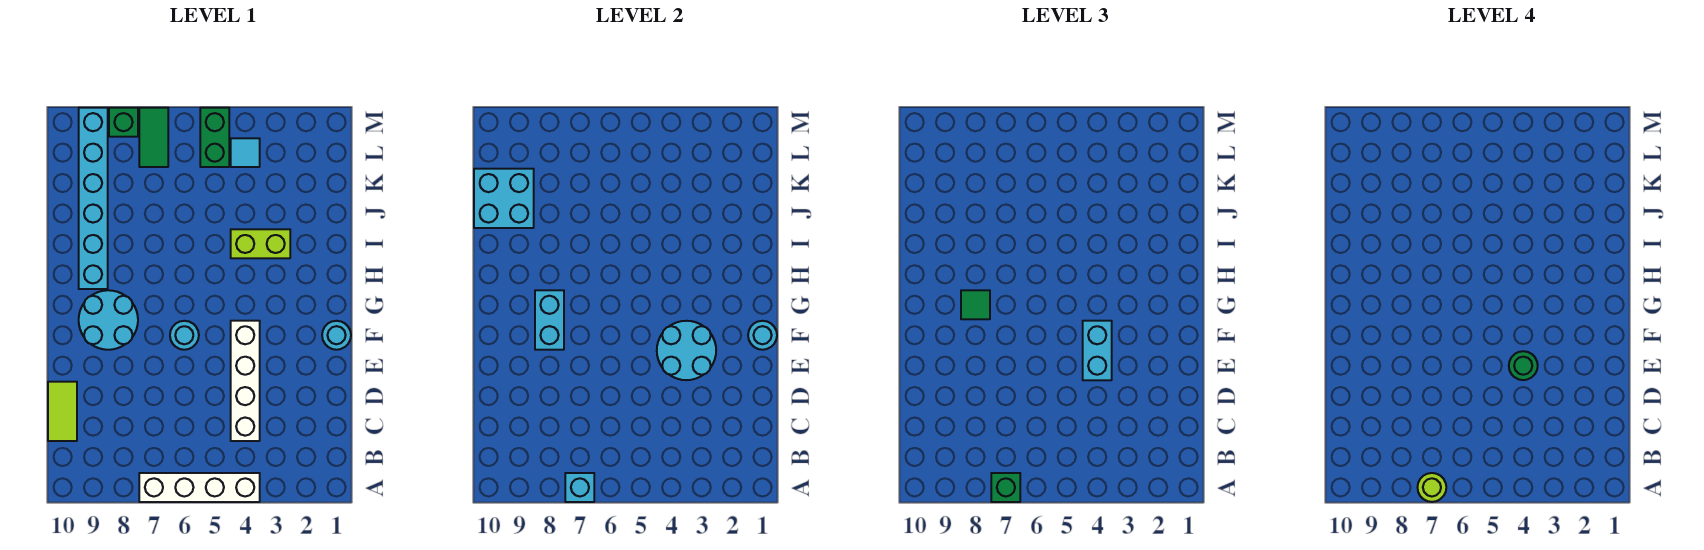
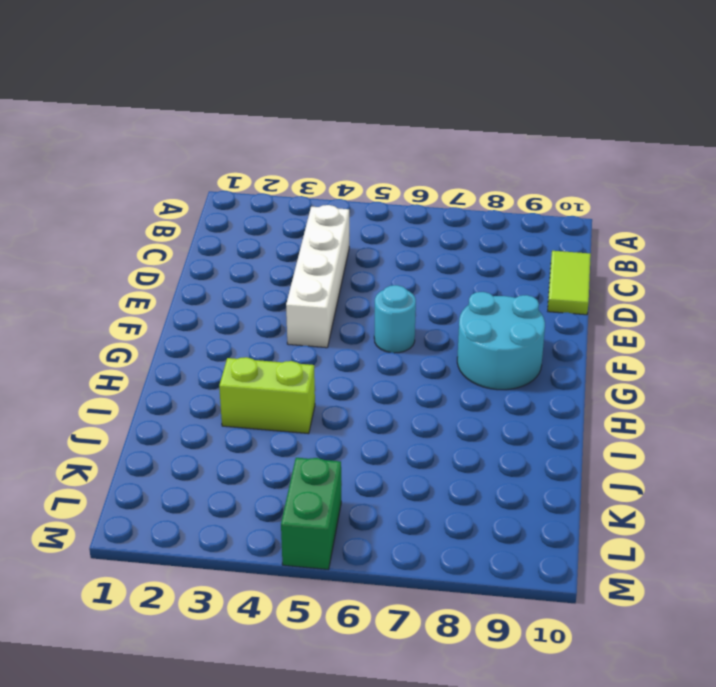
none -> white 1x4 brick [139,473,260,502]
none -> cyan 1x1 round brick [322,321,351,350]
none -> cyan 1x6 brick [79,108,108,289]

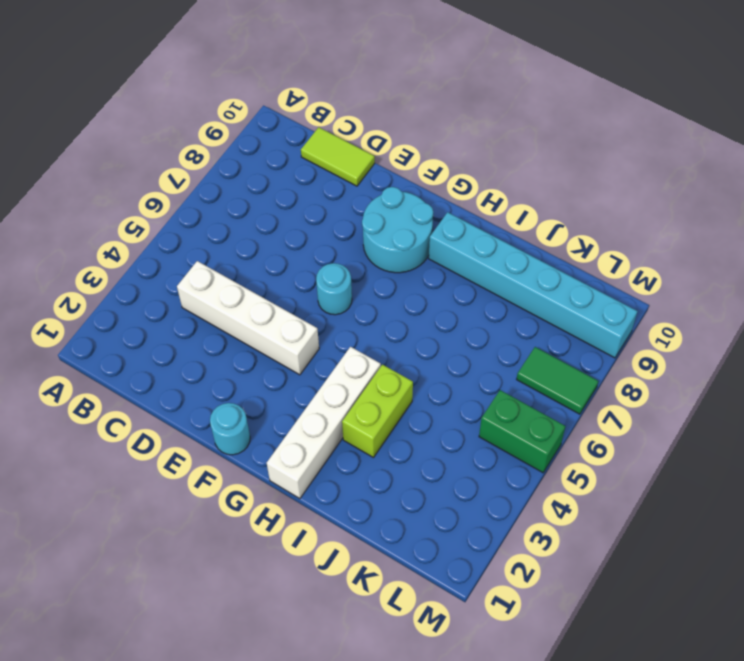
white 1x4 brick [267,347,381,499] -> white 1x4 brick moved to [139,473,260,502]
none -> cyan 1x1 tile [231,138,260,167]
none -> green 1x1 brick [109,108,138,137]
none -> cyan 1x1 brick [565,473,594,502]

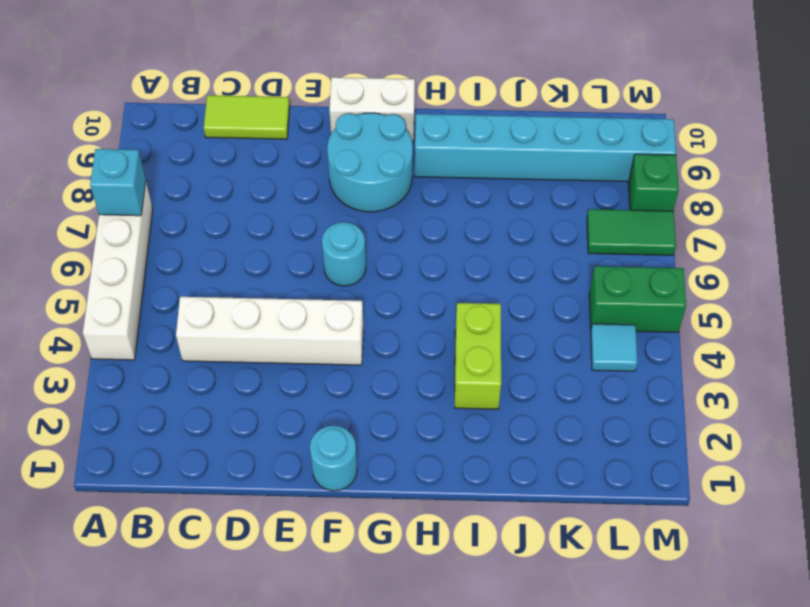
white 1x2 brick [330,77,415,142] -> none
none -> cyan 2x2 round brick [657,321,716,380]
none -> cyan 1x1 round brick [748,321,777,350]
none -> cyan 1x2 brick [535,290,564,350]

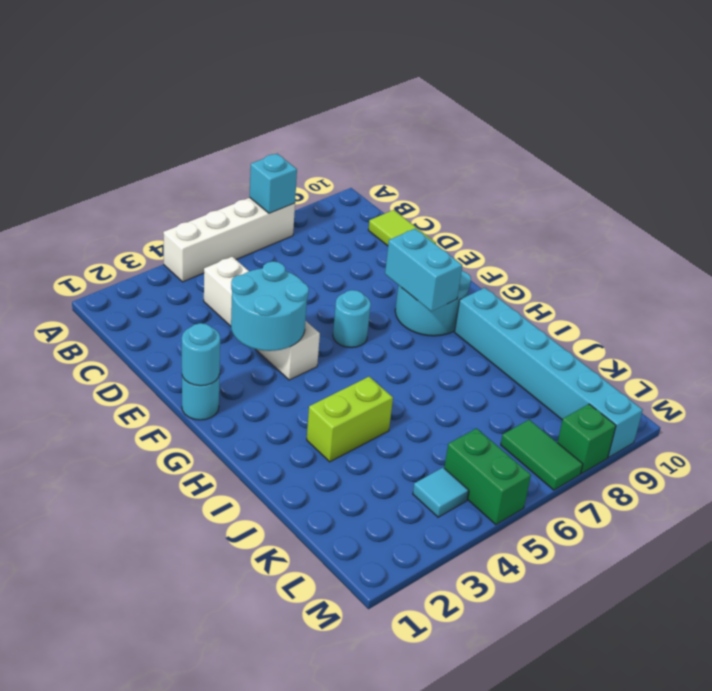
none -> cyan 2x2 brick [474,169,534,228]
none -> green 1x1 brick [991,473,1020,502]
none -> cyan 1x2 brick [1083,321,1112,380]

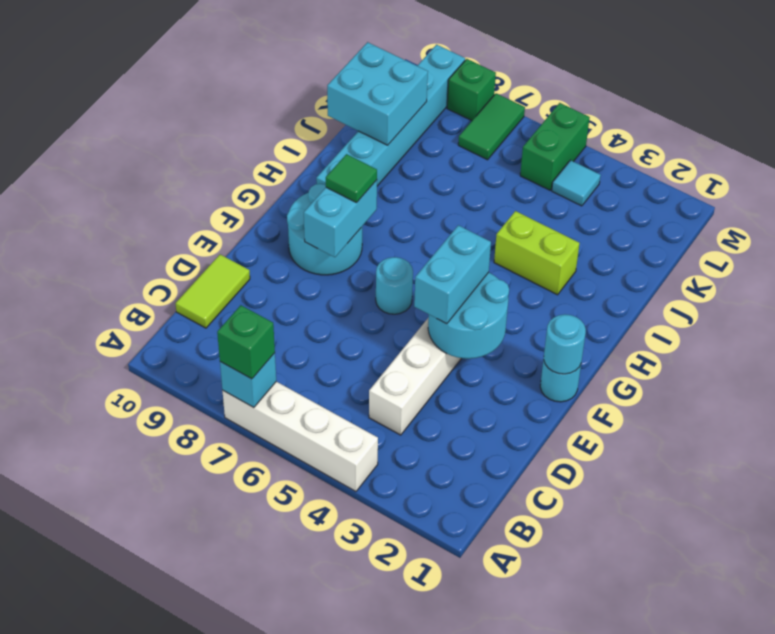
none -> lime 1x1 round brick [1418,473,1446,502]
none -> green 1x1 round brick [1509,351,1538,380]

